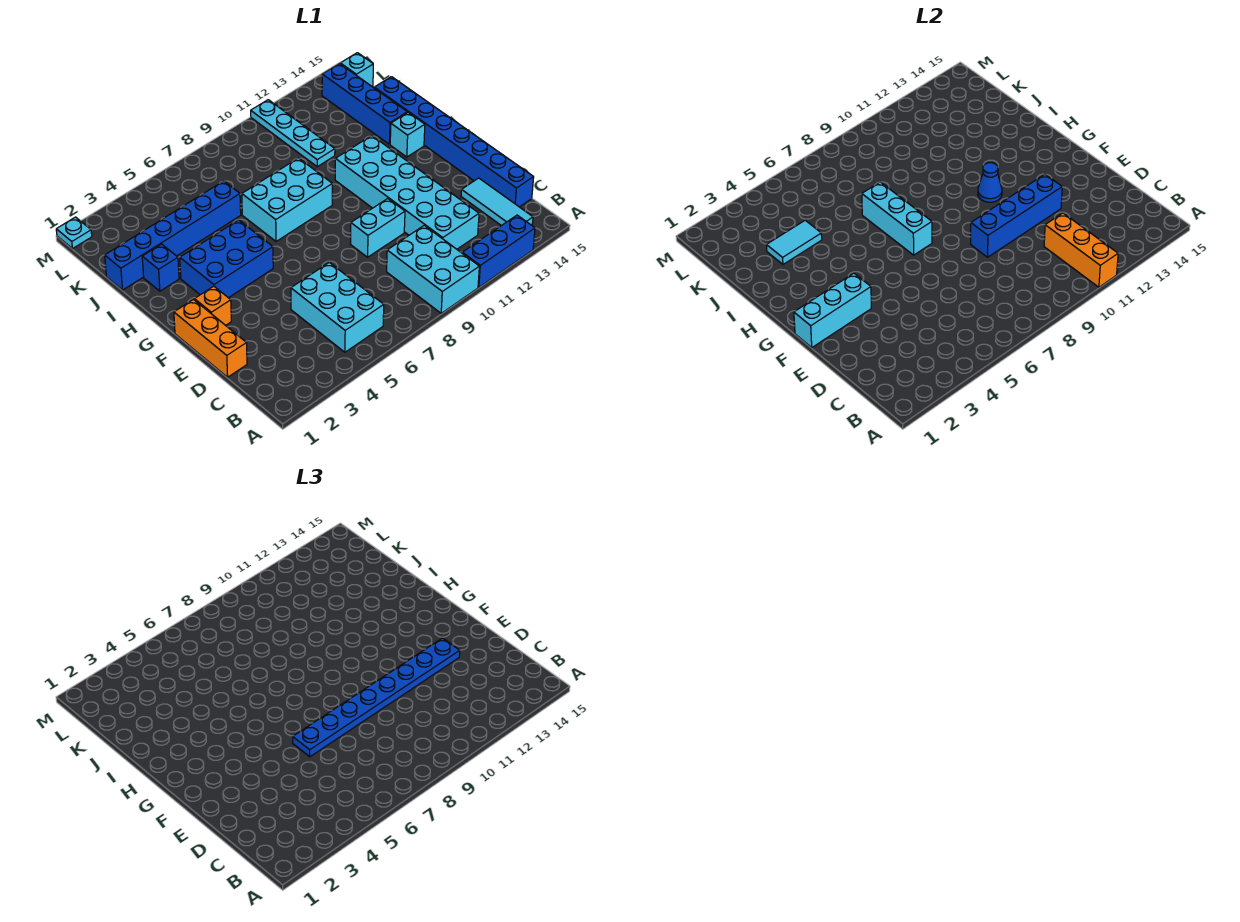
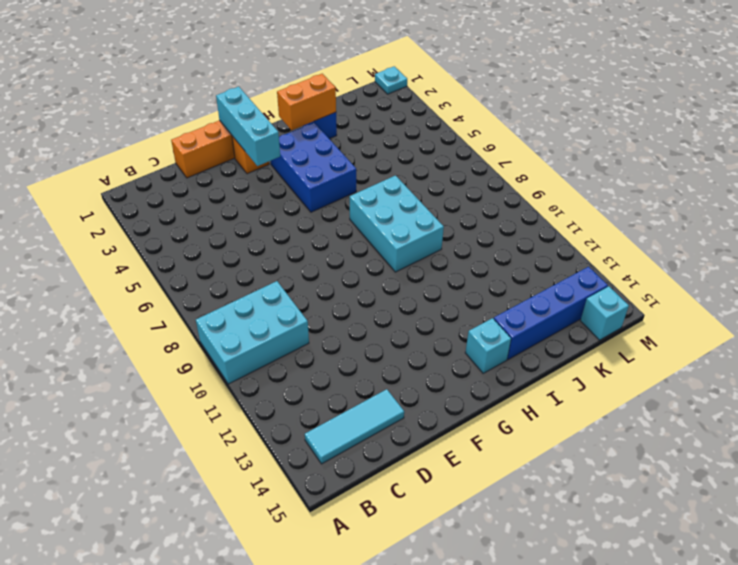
orange 1x2 brick [277,74,336,130] -> none
none -> blue 1x3 brick [462,215,535,287]
none -> cyan 2x3 brick [291,262,384,352]
none -> cyan 2x6 brick [335,136,479,249]

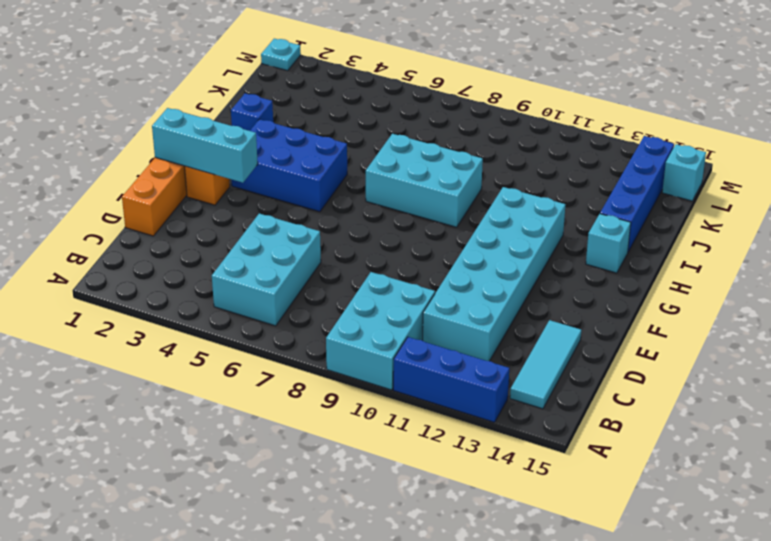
none -> blue 1x8 brick [374,77,534,207]
none -> cyan 1x2 brick [351,199,405,257]
none -> blue 1x6 brick [105,181,241,290]

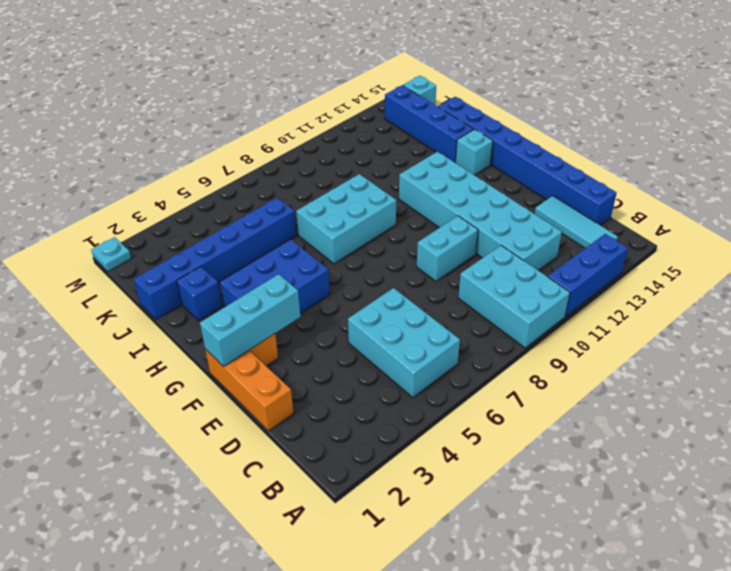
none -> cyan 1x4 plate [251,100,335,167]
none -> orange 1x3 brick [1044,213,1118,287]
none -> blue 1x4 brick [971,174,1062,257]

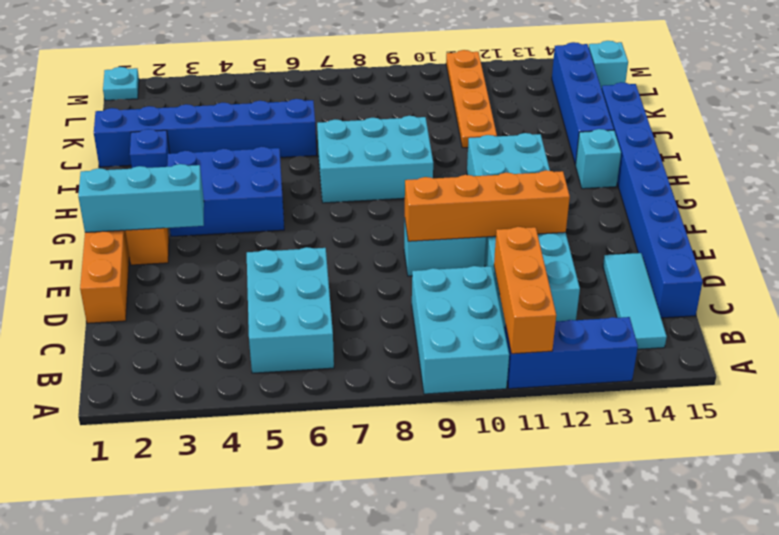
orange 1x4 brick [405,170,570,241] -> blue 1x4 brick [971,174,1062,257]
orange 1x4 plate [446,50,497,148] -> cyan 1x4 plate [251,100,335,167]
none -> cyan 1x3 brick [862,182,932,255]
none -> blue 1x1 cone [978,163,1002,202]
none -> cyan 1x2 tile [766,220,822,264]

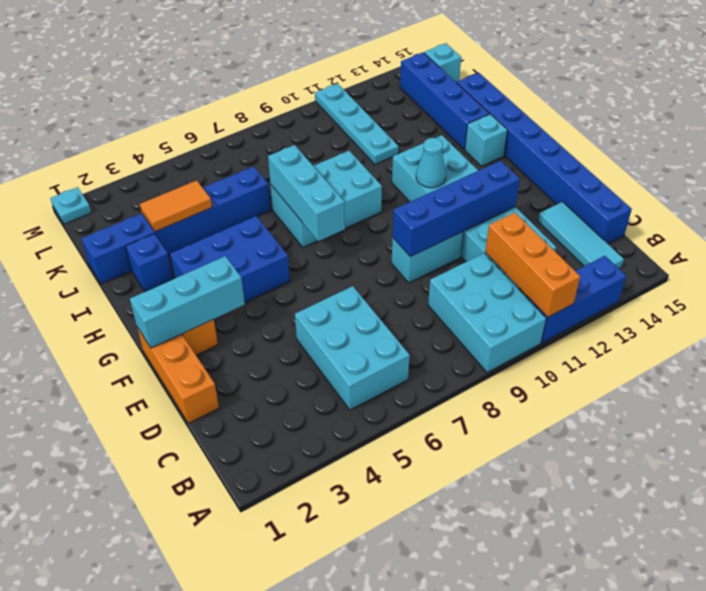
cyan 1x1 cone [416,138,446,188] -> blue 1x1 cone [978,163,1002,202]
orange 1x2 tile [140,180,212,232] -> cyan 1x2 tile [766,220,822,264]
none -> blue 1x8 plate [293,638,460,757]

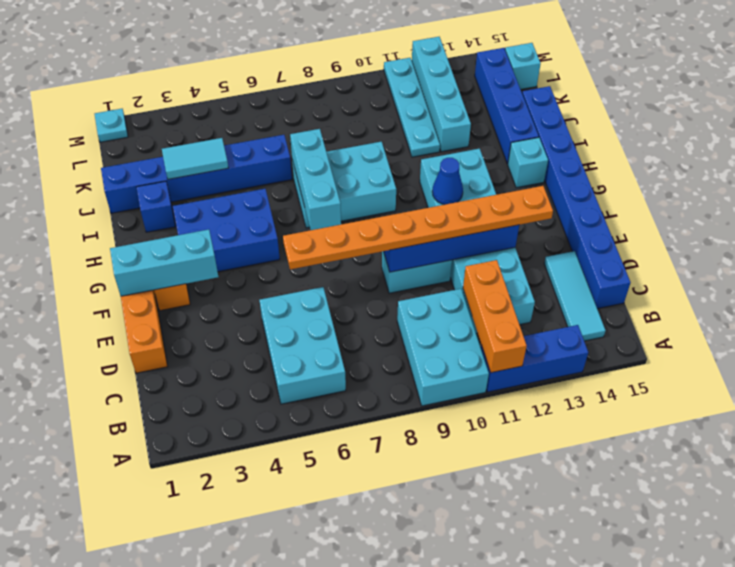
orange 1x8 plate [283,186,553,270] -> blue 1x8 plate [293,638,460,757]
cyan 1x4 brick [412,37,471,152] -> none

